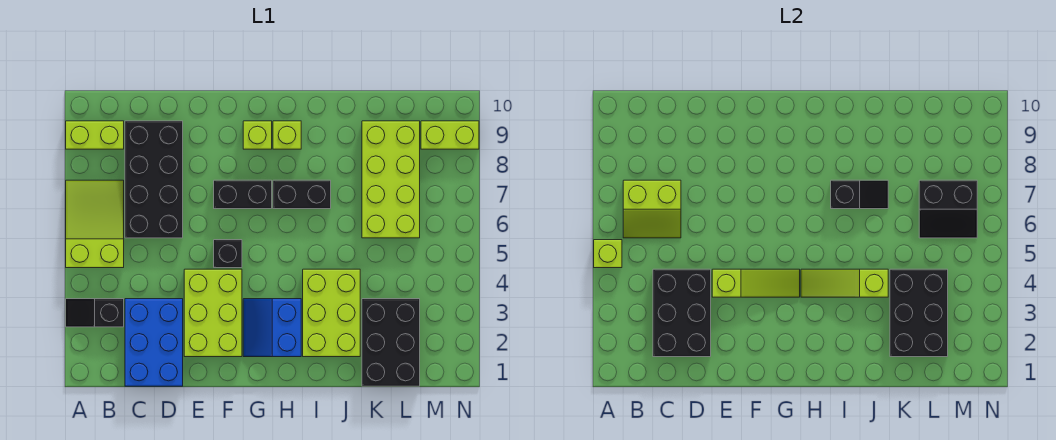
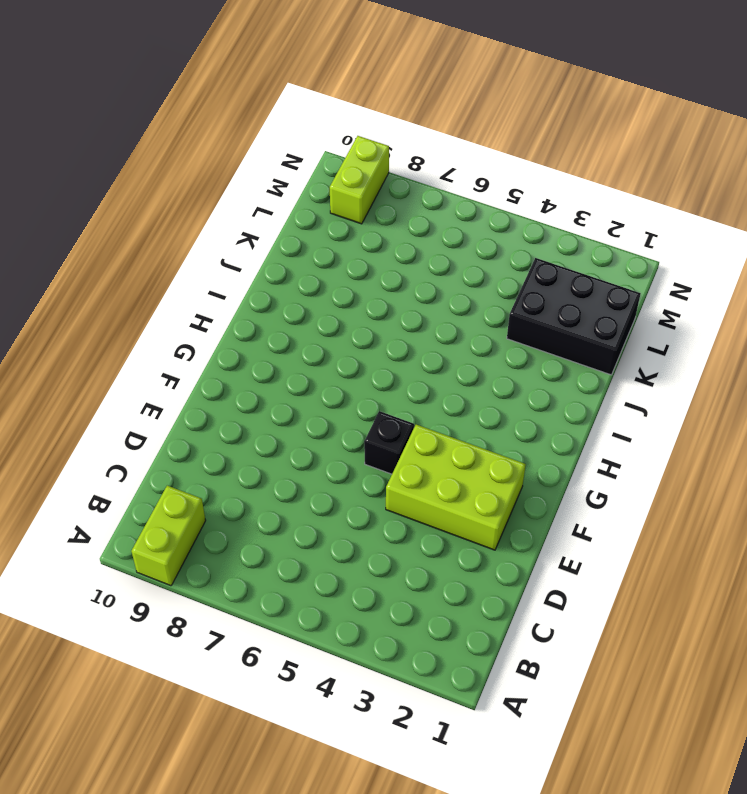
none -> black 1x2 slope [66,299,124,327]
none -> lime 2x3 slope [66,180,124,268]
none -> blue 2x3 brick [125,299,183,386]

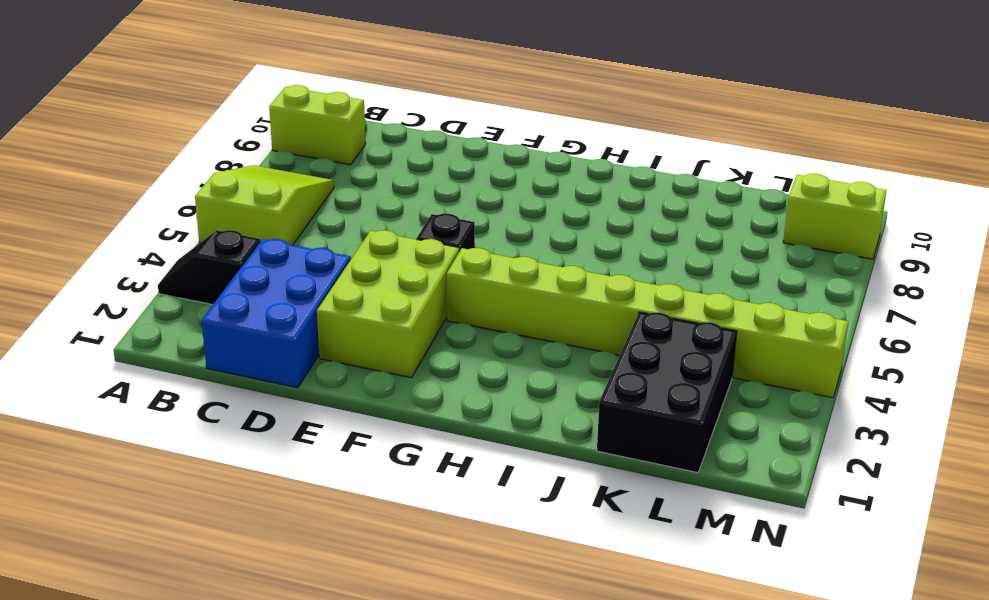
lime 1x8 brick [447,248,848,398] -> lime 2x3 brick [303,269,360,357]
none -> black 2x4 brick [125,121,183,238]
none -> black 1x2 brick [214,180,272,209]
none -> blue 2x2 slope [243,299,301,357]

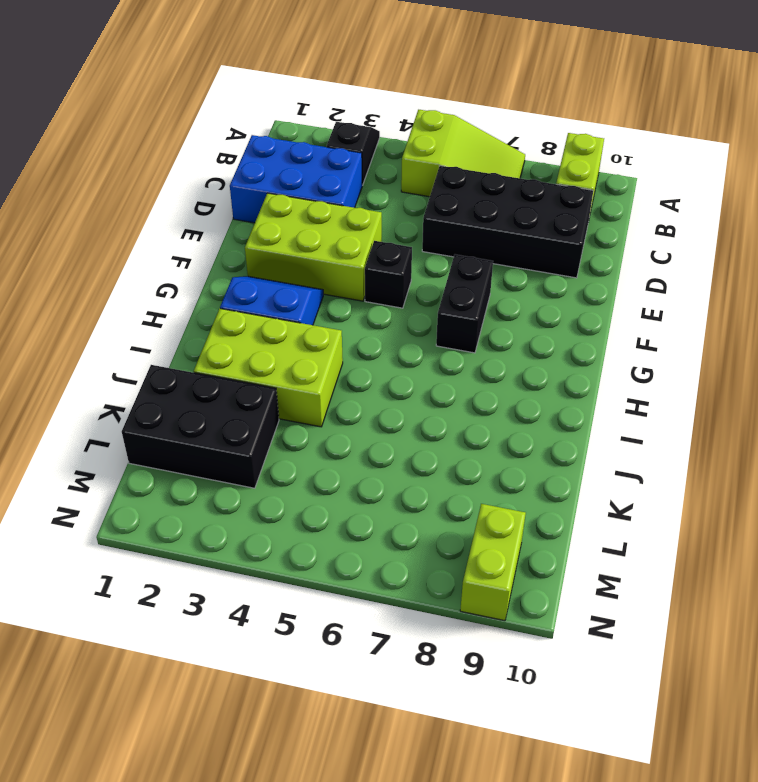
none -> lime 1x1 brick [243,121,272,149]
none -> black 1x2 brick [273,180,331,209]
none -> lime 1x1 brick [273,121,301,149]

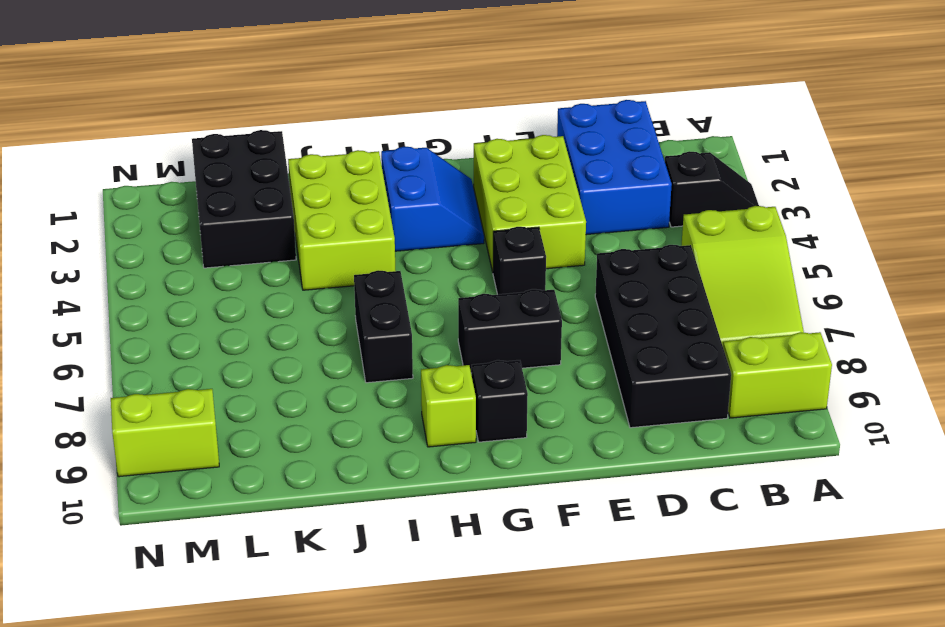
black 1x1 brick [472,360,528,442] -> lime 1x1 brick [243,121,272,149]
black 1x2 brick [354,270,413,383] -> black 1x2 brick turned to [273,180,331,209]
none -> lime 2x4 brick [362,121,420,238]
none -> lime 1x1 brick [594,240,622,268]
none -> lime 2x2 slope [623,180,681,238]

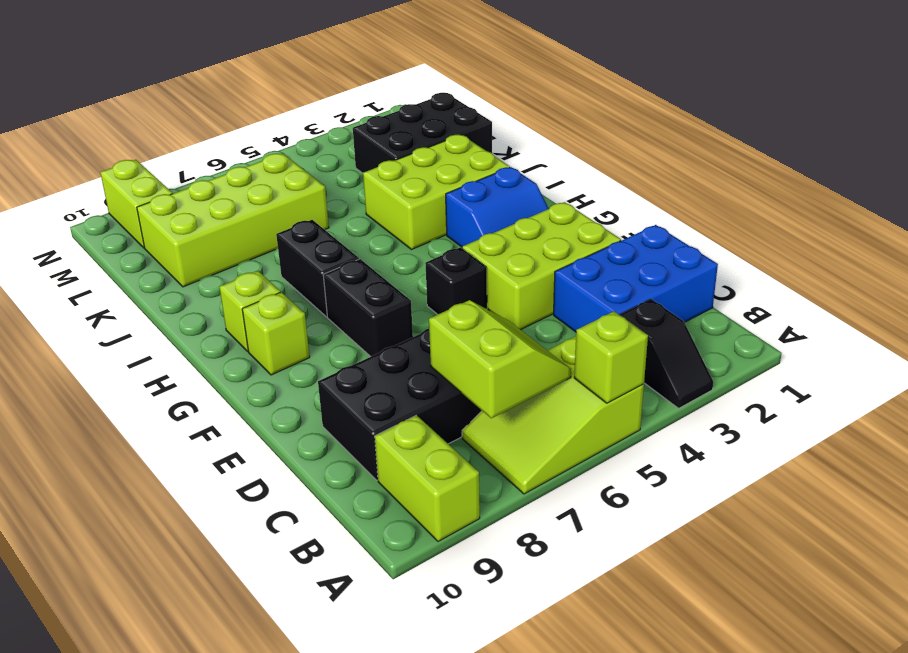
none -> black 2x3 brick [653,269,711,357]
none -> lime 1x3 slope [712,269,800,297]
none -> lime 1x3 slope [801,269,888,297]

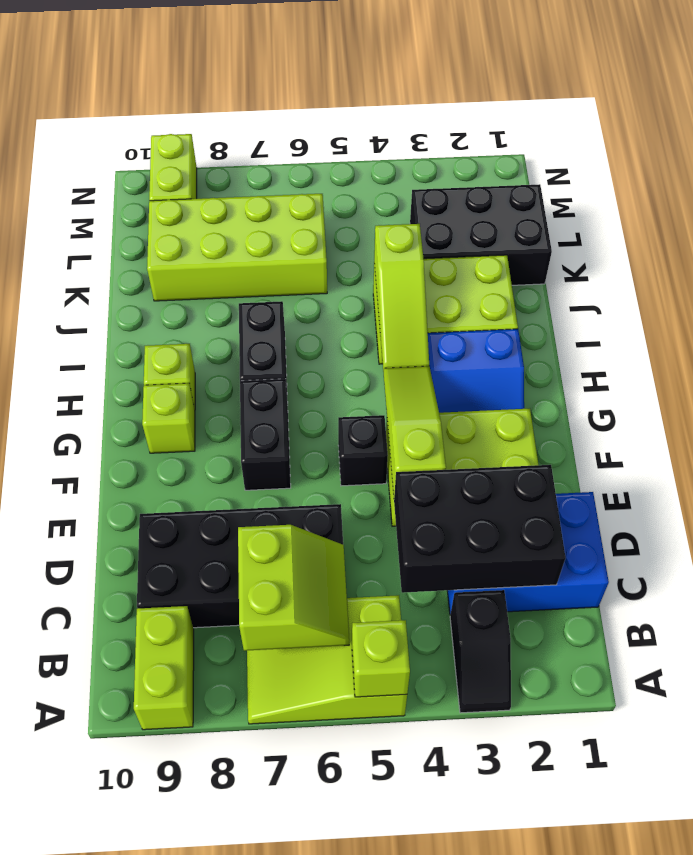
none -> black 1x2 slope [831,180,888,209]
none -> black 2x3 brick [890,269,948,357]
none -> black 2x2 slope [919,180,977,238]

